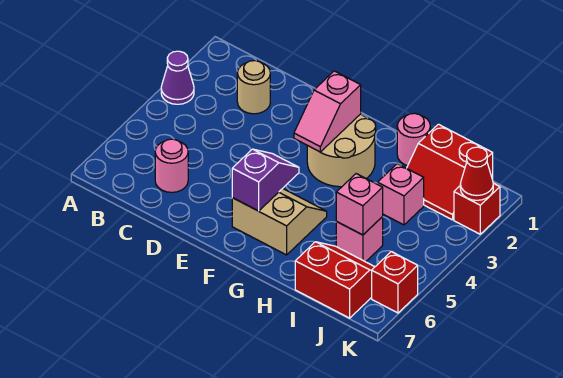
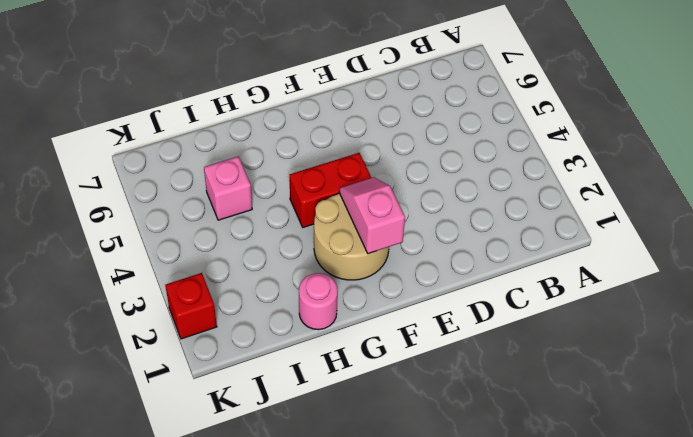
red 1x2 brick [290,153,371,227] -> none
none -> purple 1x1 cone [161,51,194,104]
none -> tan 1x1 round brick [237,61,270,114]
none -> pink 1x1 round brick [155,139,188,192]

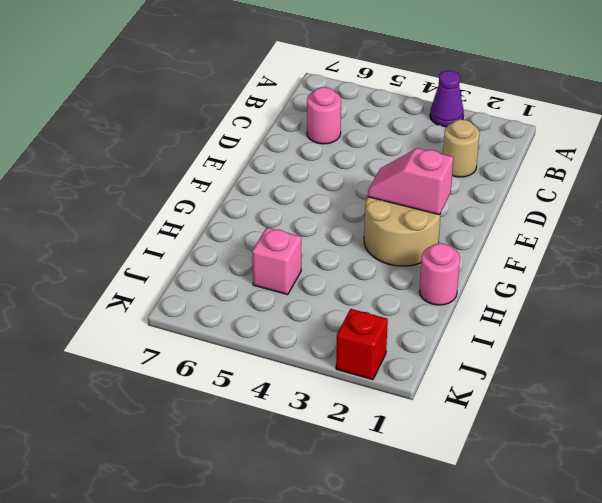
none -> tan 2x2 slope [232,189,327,255]
none -> red 2x2 slope [407,124,493,220]
none -> pink 1x1 brick [378,164,424,225]

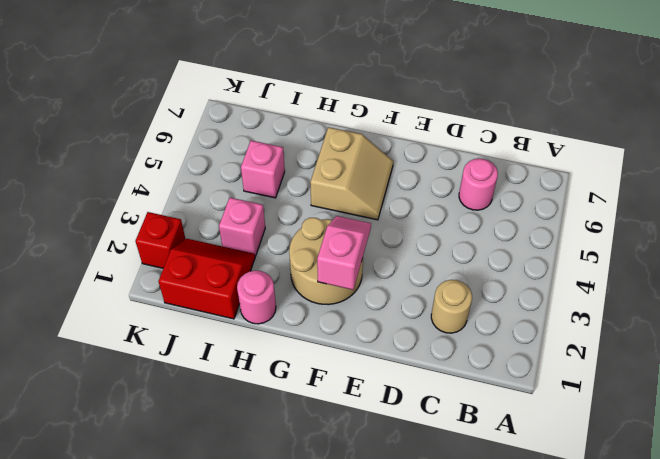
tan 2x2 slope [310,127,393,220] -> tan 2x2 slope turned to [232,189,327,255]
none -> purple 1x1 cone [161,51,194,104]
none -> red 2x2 slope [295,242,374,318]
none -> red 1x1 brick [372,252,418,313]

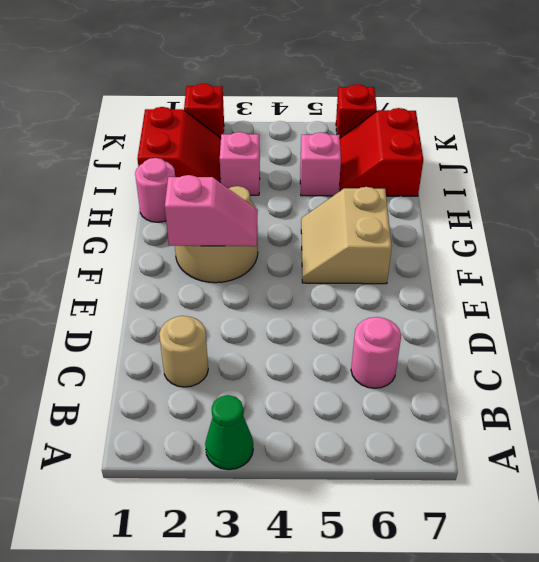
green 1x1 cone [205,395,253,470] -> purple 1x1 cone [161,51,194,104]
none -> purple 1x2 slope [232,149,299,211]
none -> pink 1x1 brick [336,174,383,235]
none -> red 1x1 cone [460,147,493,200]

